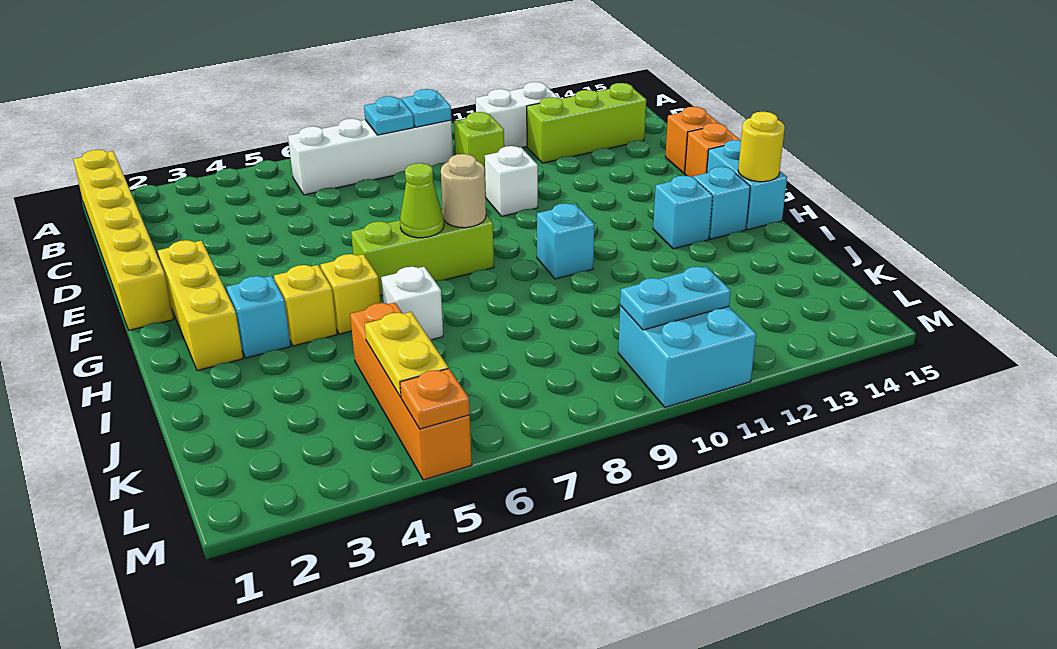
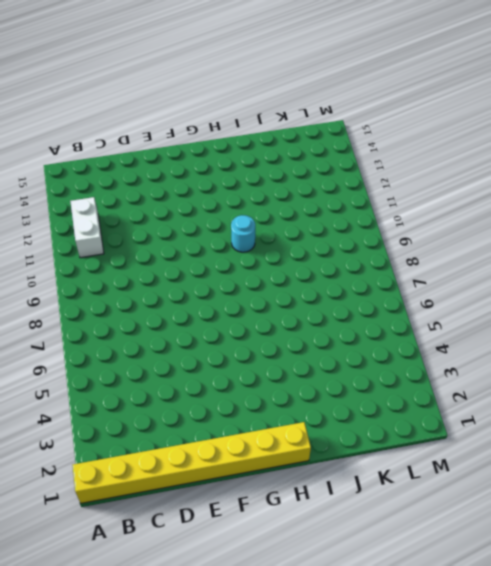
yellow 1x8 brick [73,422,311,503] -> yellow 1x6 brick [73,150,173,330]
cyan 1x1 round brick [231,215,255,252] -> cyan 1x1 brick [537,203,594,279]
none -> white 1x4 brick [288,119,453,195]
none -> lime 1x1 brick [454,112,504,168]
none -> lime 1x3 brick [527,83,646,163]

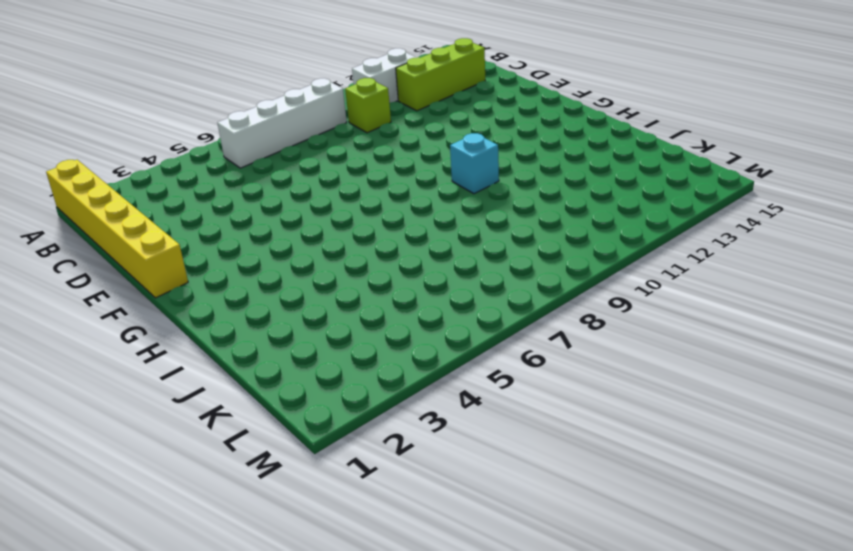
none -> white 1x1 brick [485,146,538,216]
none -> orange 1x1 brick [665,107,720,174]
none -> yellow 1x3 brick [158,240,243,371]

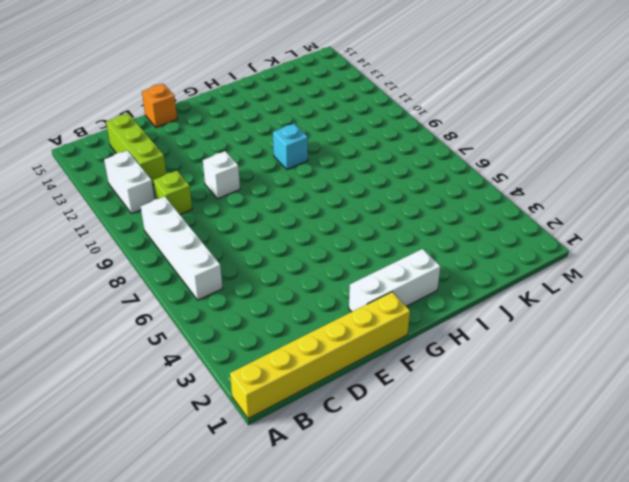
white 1x3 brick [349,249,440,312] -> yellow 1x3 brick [158,240,243,371]
none -> orange 1x1 brick [685,123,741,177]
none -> lime 1x3 brick [351,210,494,296]
none -> cyan 1x2 brick [707,140,787,230]

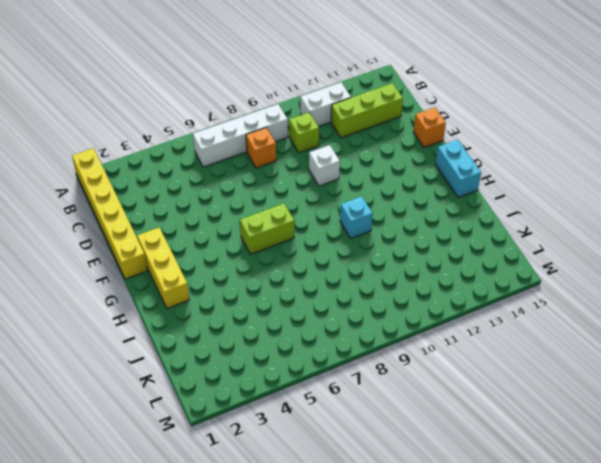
orange 1x1 brick [246,127,276,168] -> orange 1x1 brick moved to [685,123,741,177]
lime 1x2 brick [240,204,294,254] -> lime 1x3 brick [351,210,494,296]
none -> cyan 1x1 brick [227,276,291,358]
none -> yellow 1x1 brick [274,265,337,346]
none -> yellow 1x1 brick [321,254,380,334]

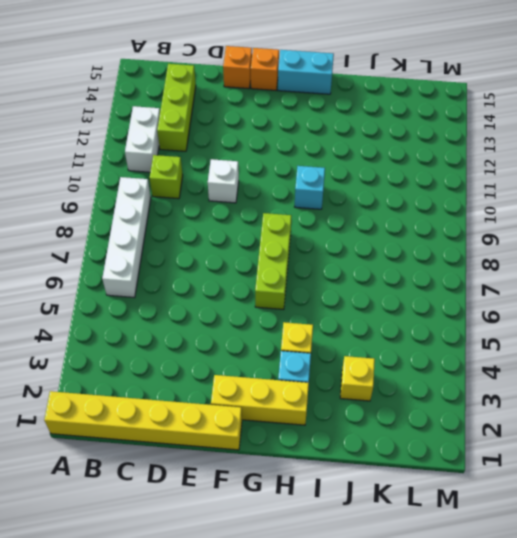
yellow 1x1 brick [340,356,375,401] -> yellow 1x1 brick moved to [321,254,380,334]
none -> cyan 1x1 brick [653,176,713,249]
none -> cyan 1x1 brick [693,167,750,239]
none -> white 1x1 brick [381,267,443,340]

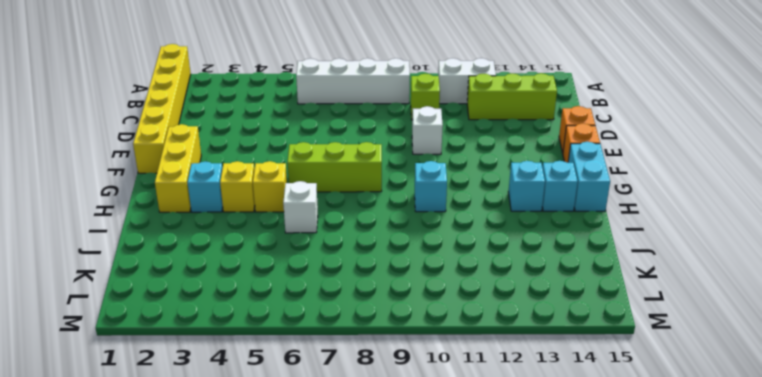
none -> orange 1x4 brick [350,303,472,480]
none -> cyan 2x2 brick [618,305,756,407]
none -> cyan 1x1 plate [364,96,414,135]

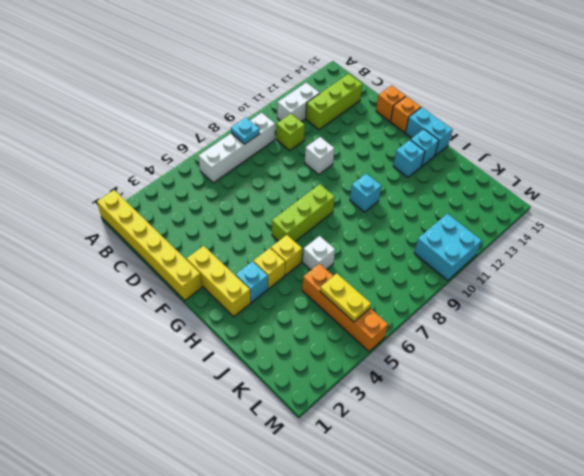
none -> cyan 1x1 plate [402,89,451,127]
none -> lime 1x1 cone [400,163,444,238]
none -> tan 1x1 round brick [441,154,486,228]

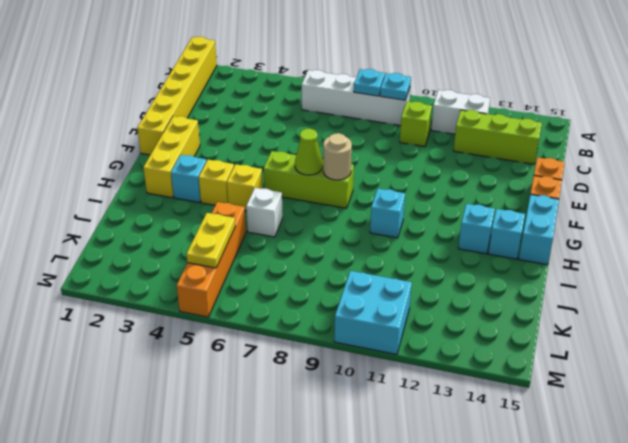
none -> white 1x1 brick [485,146,538,216]
none -> yellow 1x1 round brick [738,112,785,182]
none -> cyan 1x2 plate [620,267,731,330]

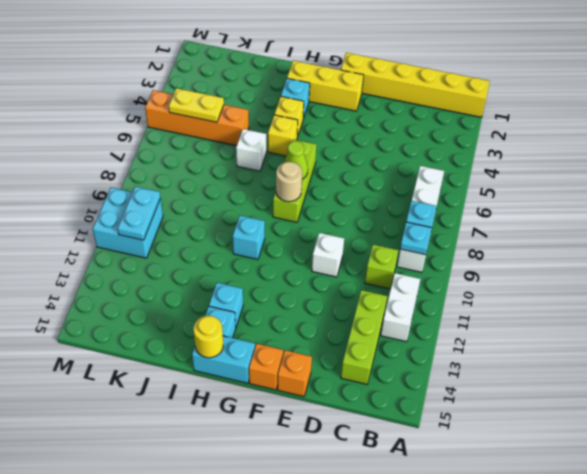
none -> orange 1x1 plate [400,369,470,429]

